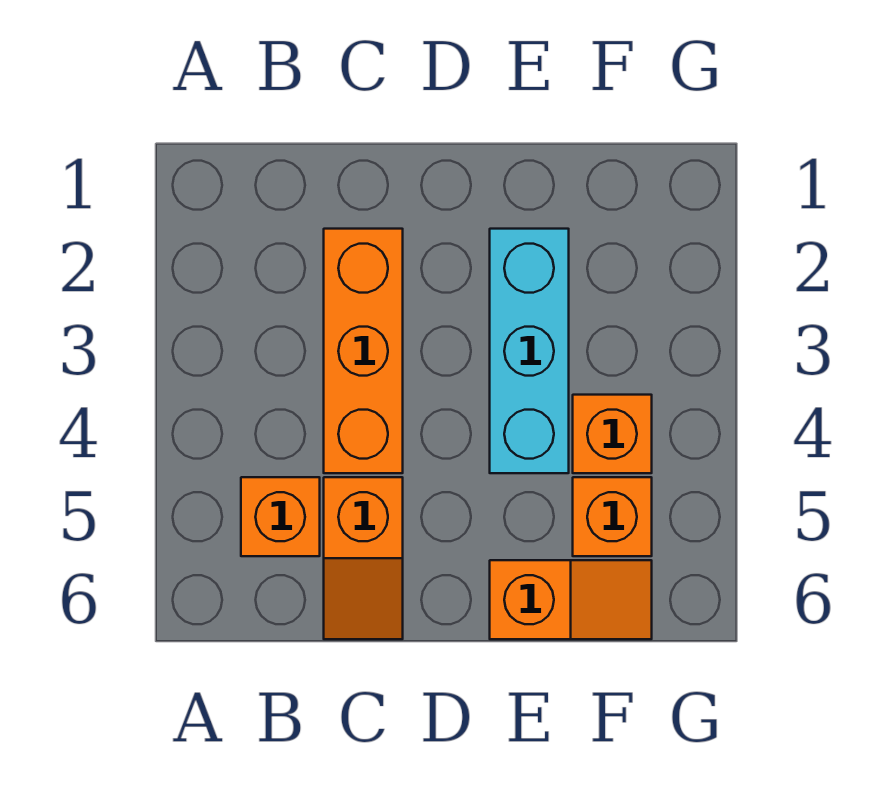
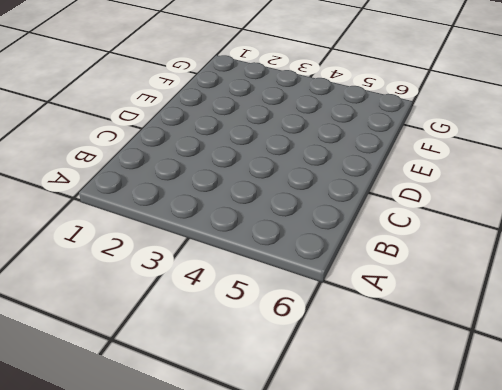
none -> orange 1x1 brick [241,477,320,556]
none -> orange 1x3 brick [324,229,403,473]

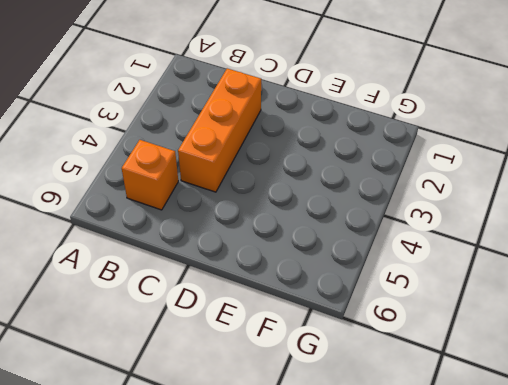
none -> orange 1x2 slope [324,477,403,639]
none -> cyan 1x3 brick [490,229,569,473]

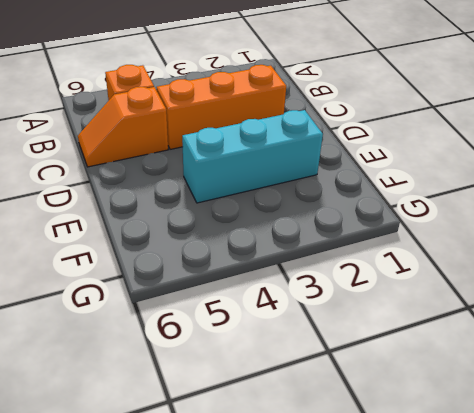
none -> orange 1x2 slope [490,560,652,639]
none -> orange 1x1 brick [573,395,652,473]

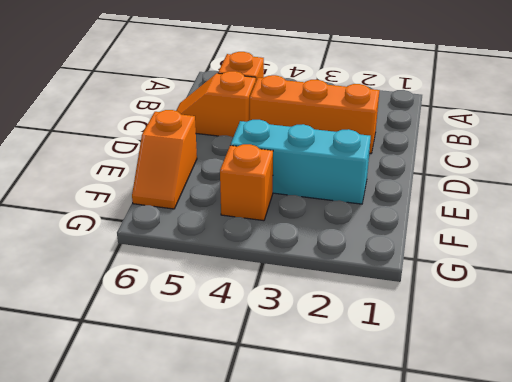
none -> orange 1x1 brick [573,477,652,556]

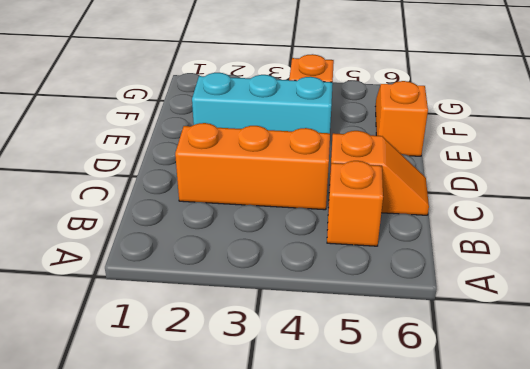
none -> orange 1x1 brick [573,477,652,556]

